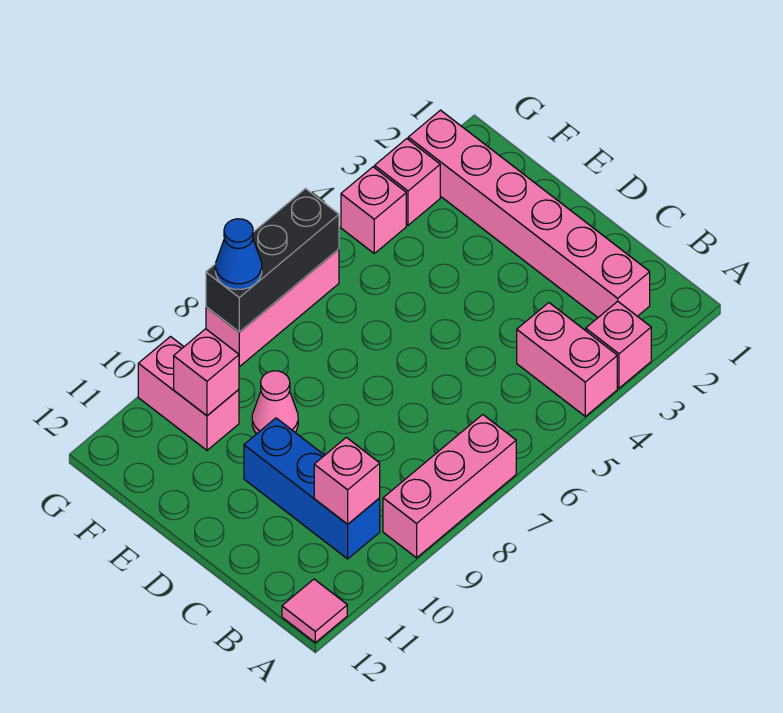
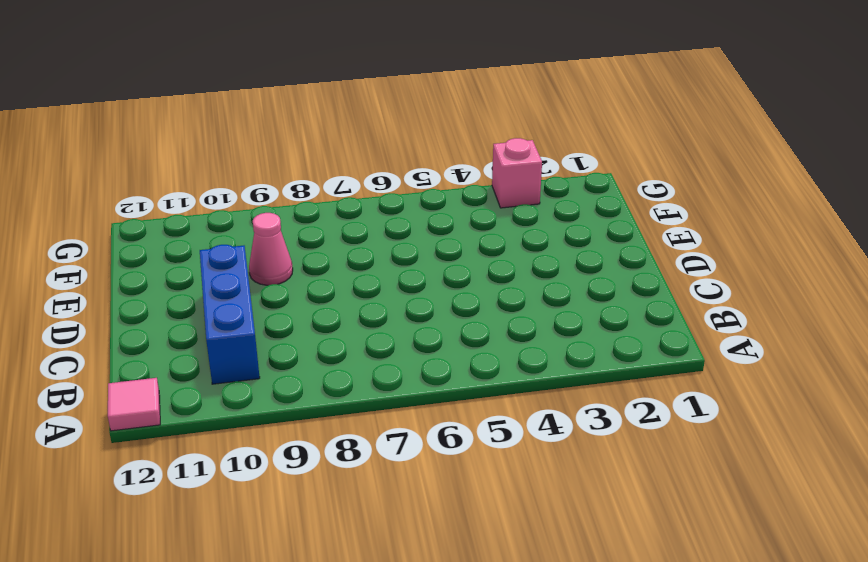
none -> pink 1x1 brick [586,301,651,388]
none -> pink 1x2 brick [517,303,617,416]
none -> pink 1x3 brick [383,415,516,558]

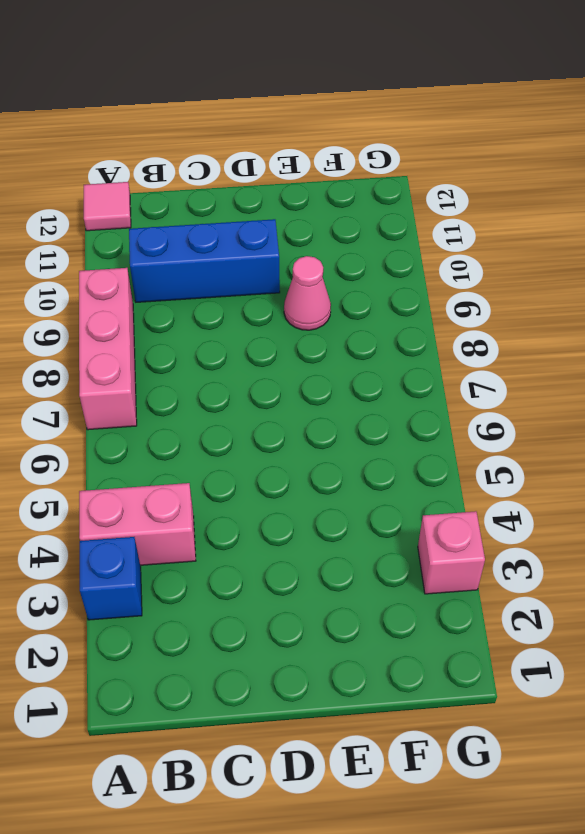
blue 1x1 brick [80,537,142,620] -> pink 1x1 brick [586,301,651,388]
none -> pink 1x6 brick [408,110,650,317]
none -> pink 1x2 brick [138,337,239,450]
none -> pink 1x1 brick [341,167,406,253]

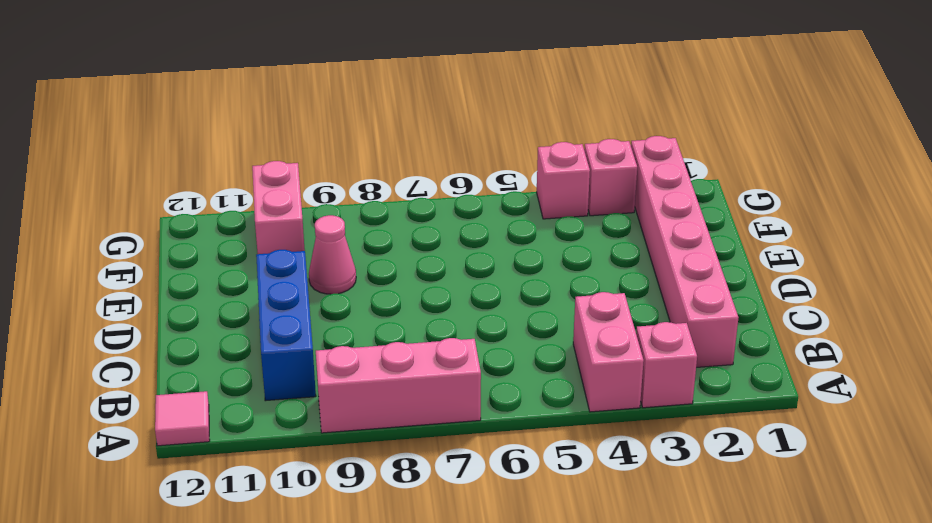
none -> pink 1x3 brick [206,249,339,367]
none -> pink 1x1 brick [314,437,380,524]
none -> pink 1x1 brick [174,329,239,416]

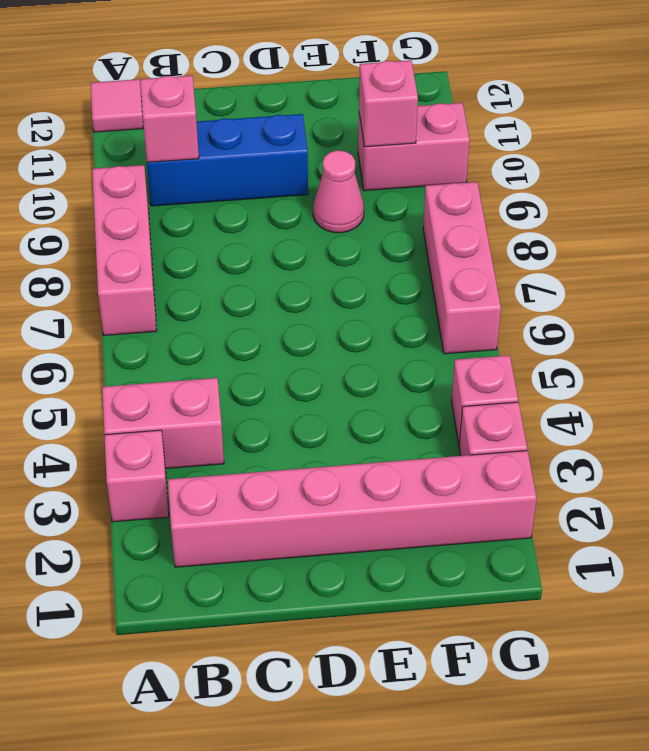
none -> black 1x3 brick [206,189,339,332]
none -> blue 1x1 cone [216,219,262,290]

